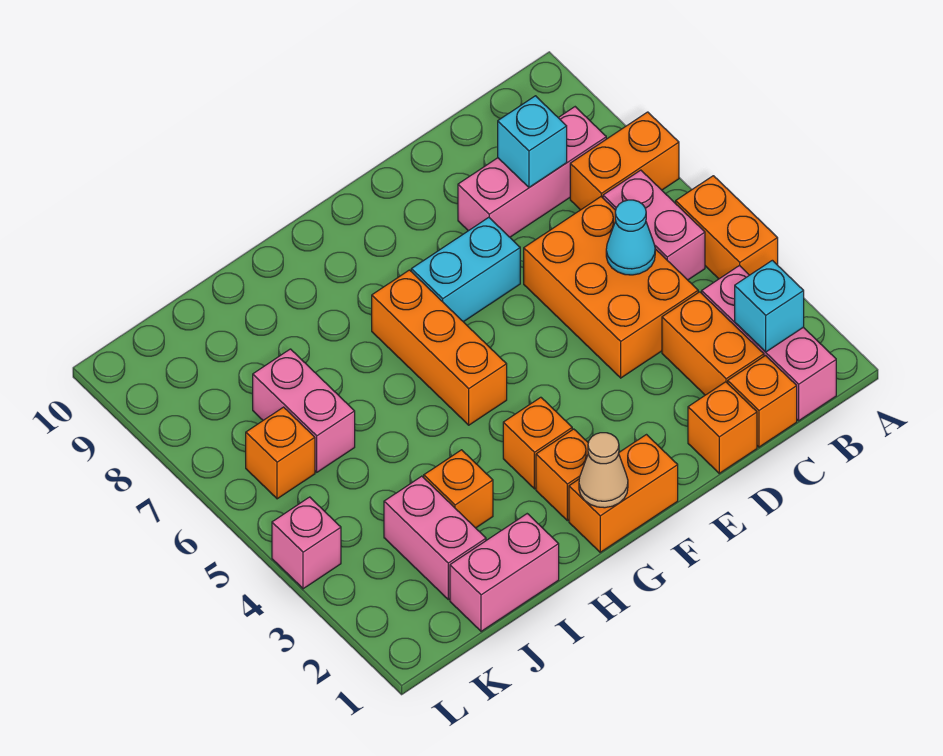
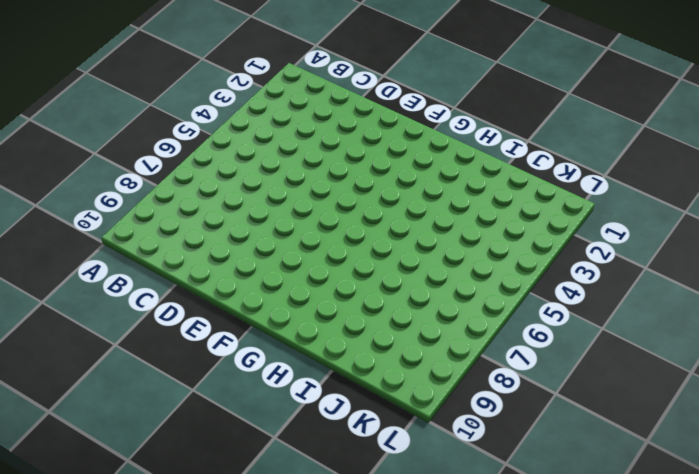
none -> orange 1x2 brick [676,176,778,279]
none -> orange 1x2 brick [570,112,679,210]
none -> pink 1x3 brick [702,265,836,421]

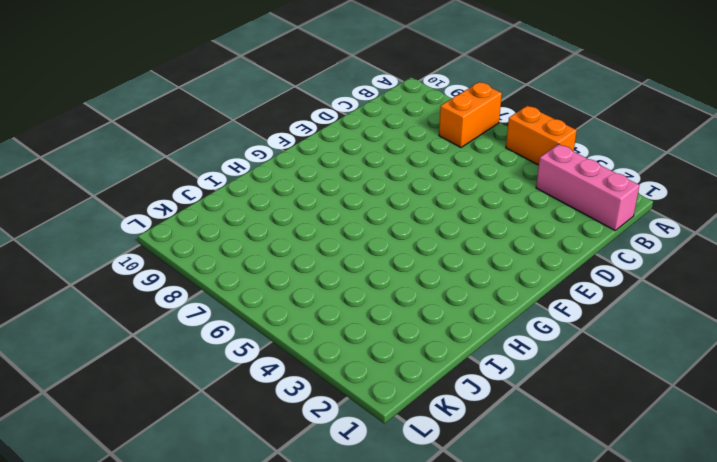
none -> pink 1x2 brick [603,170,705,280]
none -> pink 1x3 brick [458,107,606,237]
none -> orange 1x1 brick [728,356,797,447]

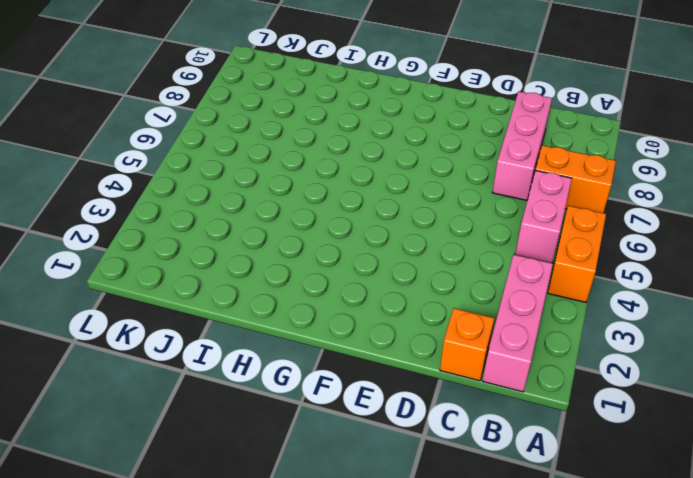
pink 1x3 brick [492,92,552,200] -> pink 1x3 brick turned to [458,107,606,237]
none -> orange 1x2 brick [662,292,764,395]
none -> orange 2x3 brick [524,197,698,378]
none -> orange 1x1 brick [688,382,757,473]

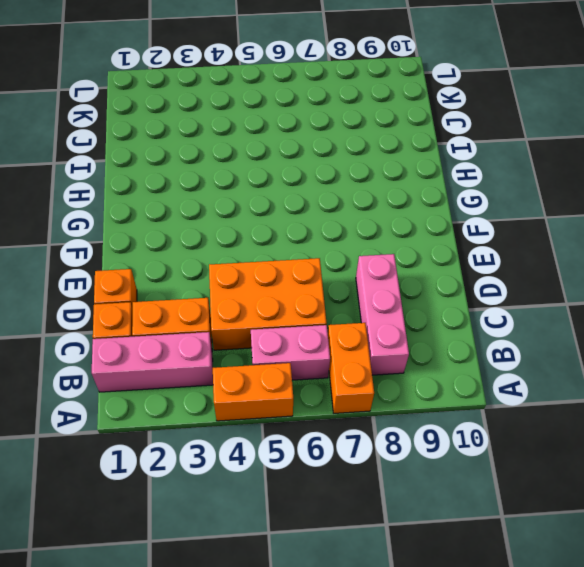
none -> cyan 1x2 brick [411,217,520,322]
none -> orange 1x2 brick [569,435,678,552]
none -> orange 1x1 brick [536,429,588,521]

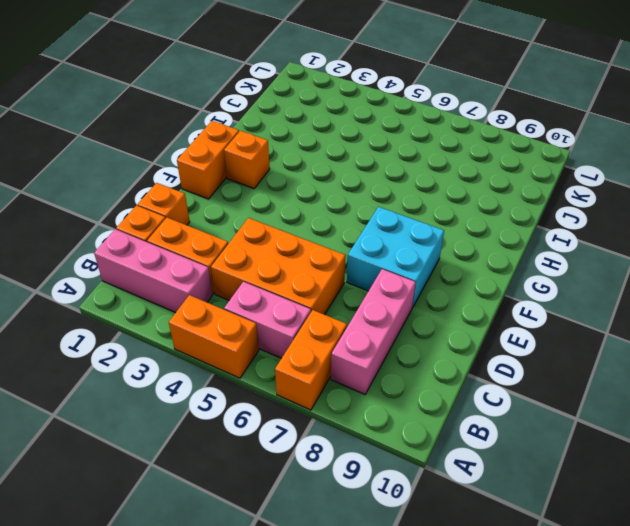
cyan 2x2 brick [347,207,444,308] -> cyan 1x2 brick [411,217,520,322]
none -> orange 1x1 brick [503,397,572,489]
none -> orange 1x3 brick [372,270,507,425]
none -> pink 1x2 brick [450,514,559,631]

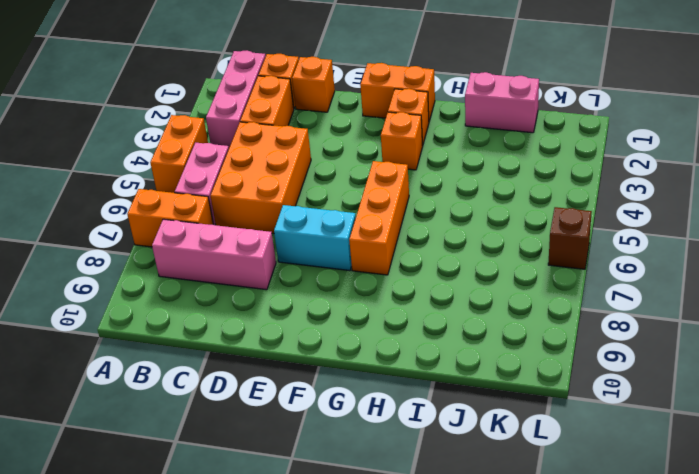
brown 1x1 brick [548,207,592,269] -> none
none -> orange 1x1 brick [424,450,493,528]
none -> pink 1x2 brick [384,476,486,600]
none -> pink 1x2 brick [253,349,355,472]

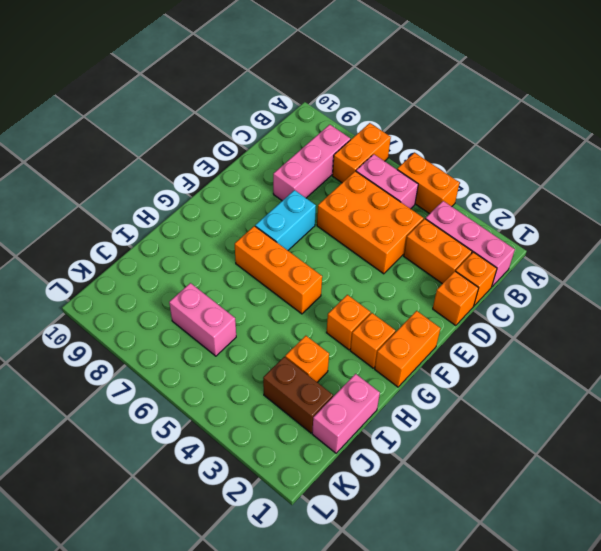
brown 1x2 brick [263,357,333,433] -> pink 1x2 brick [384,476,486,600]
none -> orange 1x1 brick [246,407,315,499]
none -> pink 1x1 brick [272,497,341,589]
none -> cyan 1x1 brick [735,260,804,352]

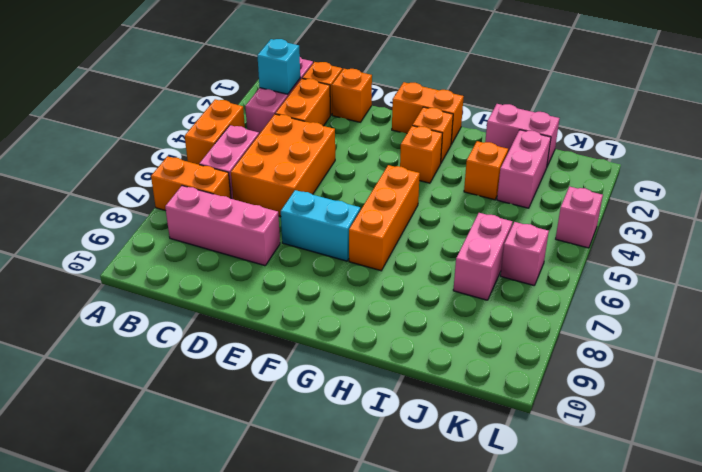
pink 1x1 brick [500,222,549,285] -> orange 1x1 brick [246,407,315,499]
none -> cyan 1x1 cone [606,200,655,275]
none -> cyan 1x1 brick [498,96,567,187]
none -> tan 1x1 cone [579,433,628,508]

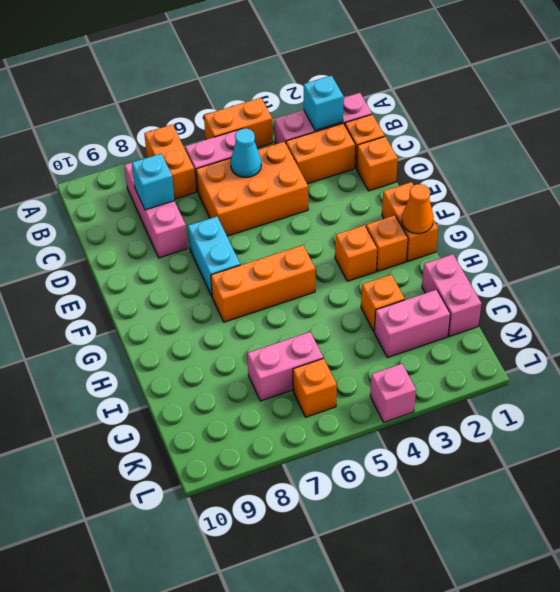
orange 1x1 cone [402,184,434,234] -> tan 1x1 cone [579,433,628,508]

